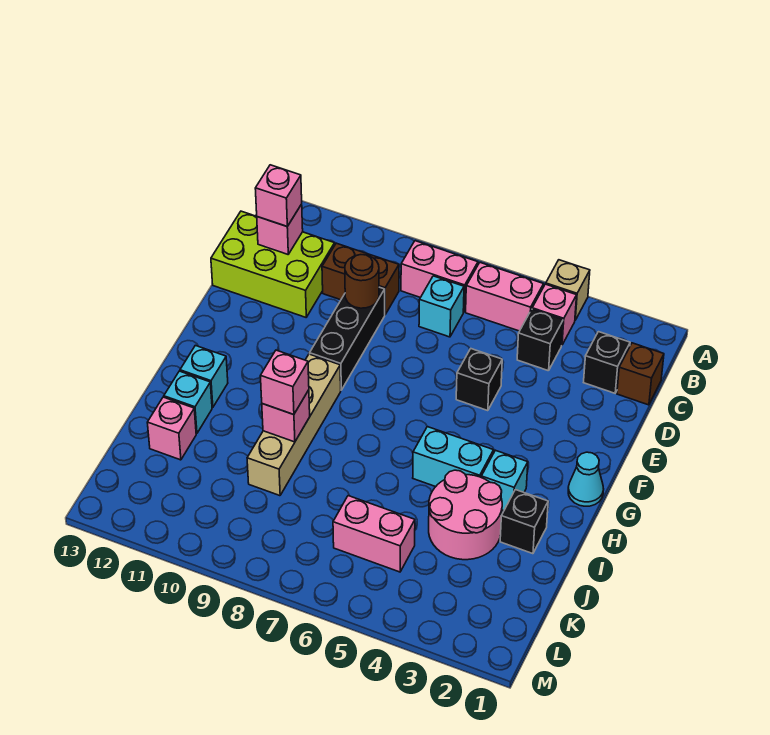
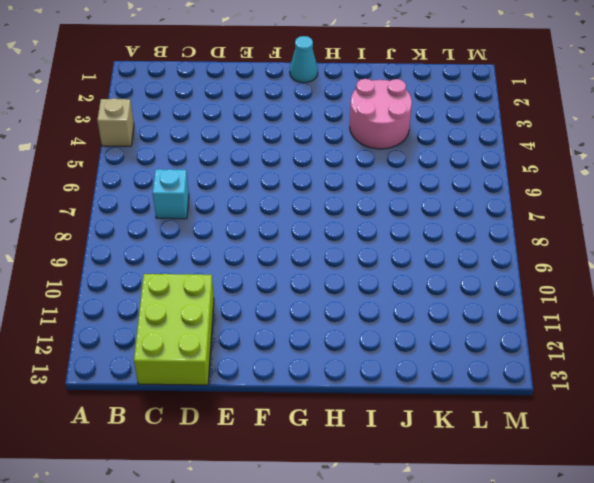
none -> pink 1x1 brick [532,284,577,345]
none -> pink 1x2 brick [466,263,544,331]
none -> pink 1x2 brick [401,241,478,312]

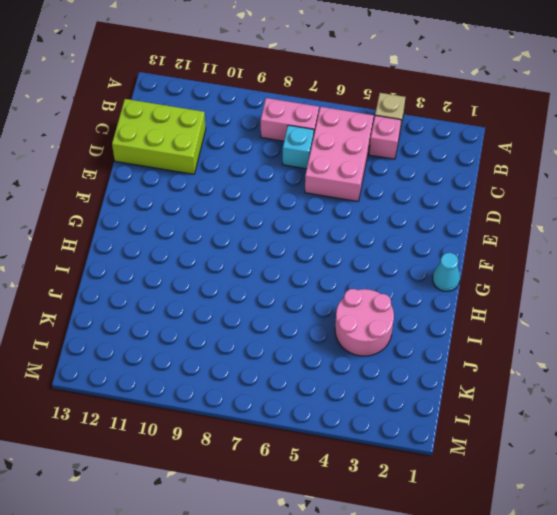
pink 2x3 brick [305,107,374,201] -> pink 1x2 brick [466,263,544,331]
none -> brown 1x1 brick [617,343,664,405]
none -> black 1x1 brick [584,332,630,393]
none -> black 1x1 brick [517,309,563,371]

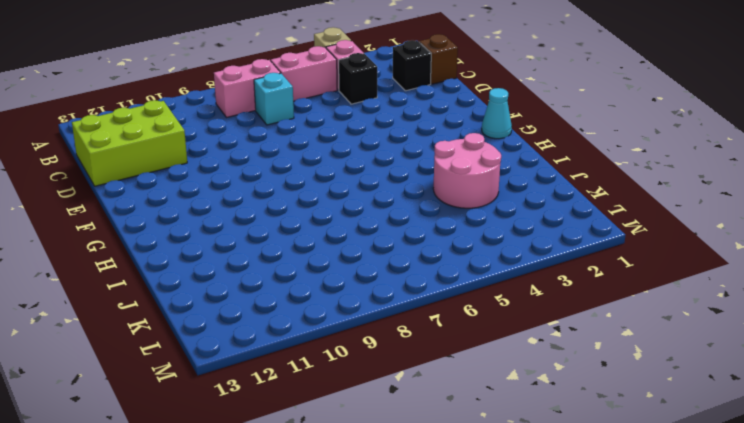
none -> brown 1x2 brick [322,243,399,314]
none -> black 1x3 brick [310,287,385,390]
none -> black 1x1 brick [456,349,502,411]

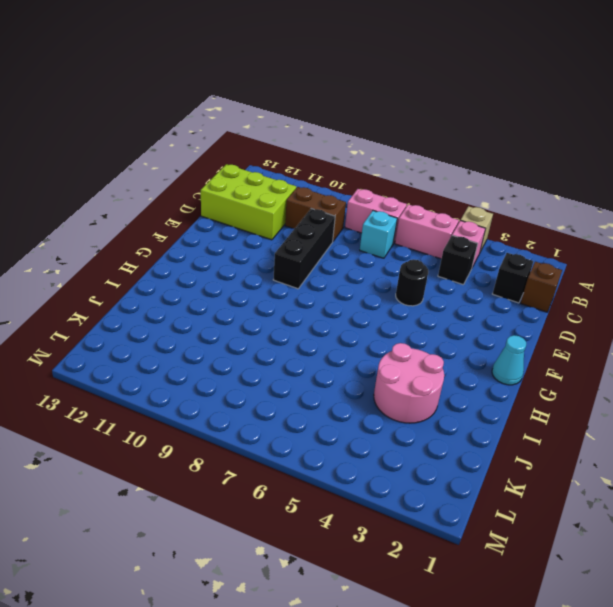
black 1x1 round brick [396,259,428,306] -> black 1x1 brick [456,349,502,411]
none -> tan 1x4 brick [247,354,341,496]
none -> cyan 1x1 brick [481,450,528,511]
none -> cyan 1x2 brick [413,427,494,487]

